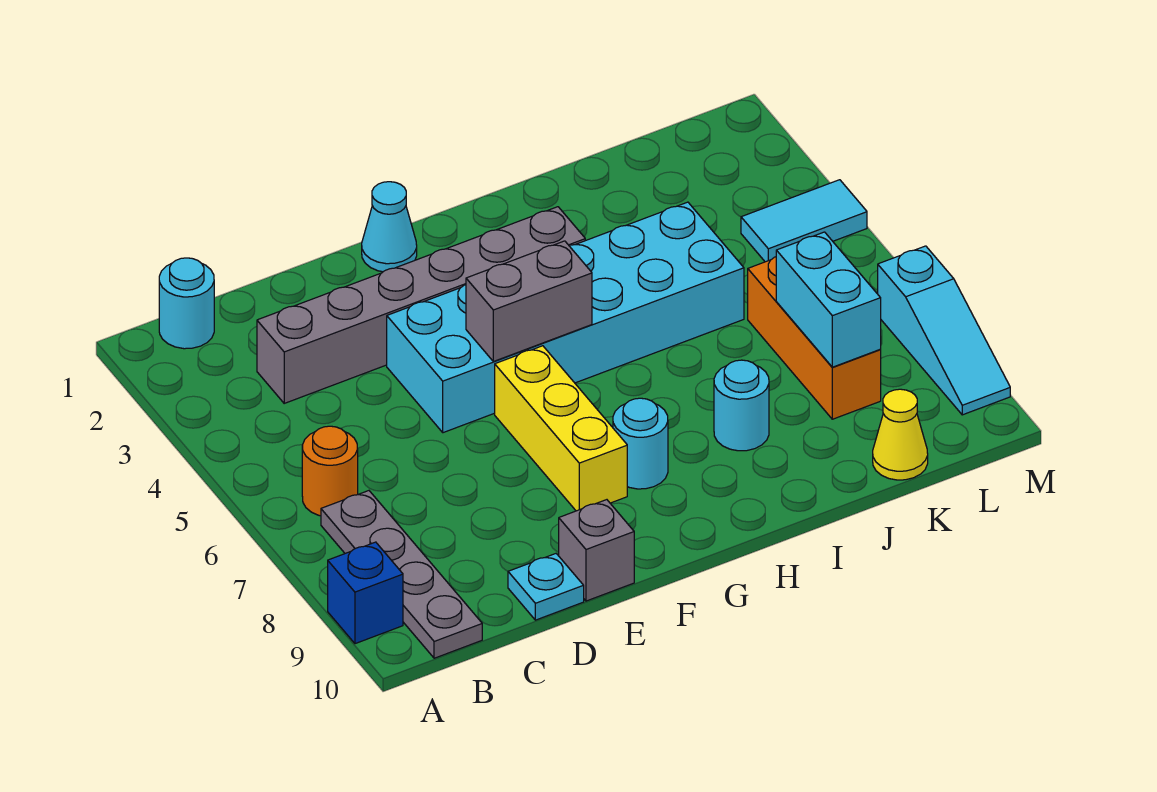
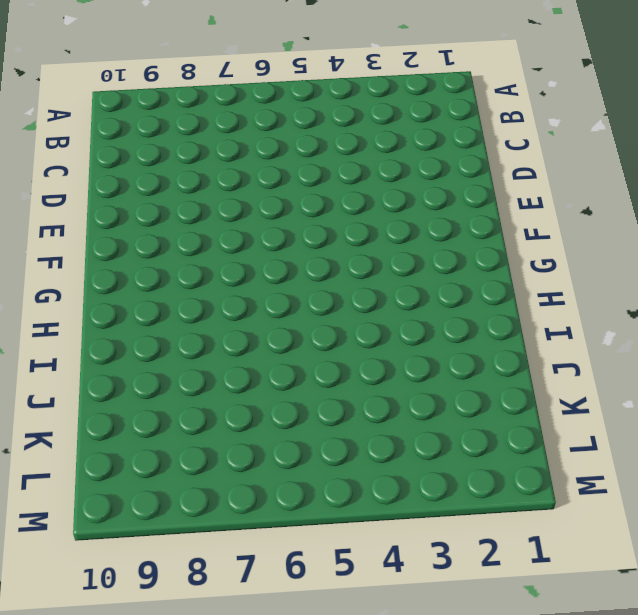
none -> blue 1x1 brick [328,542,403,644]
none -> cyan 1x1 round brick [159,258,214,349]
none -> orange 1x1 round brick [302,426,358,516]

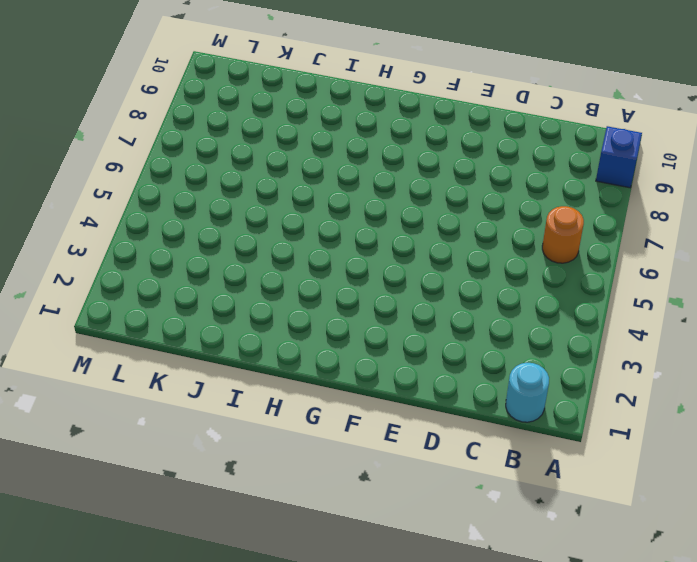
none -> grey 1x4 plate [321,491,482,658]
none -> grey 1x6 brick [257,207,585,403]
none -> cyan 1x1 plate [508,554,584,620]

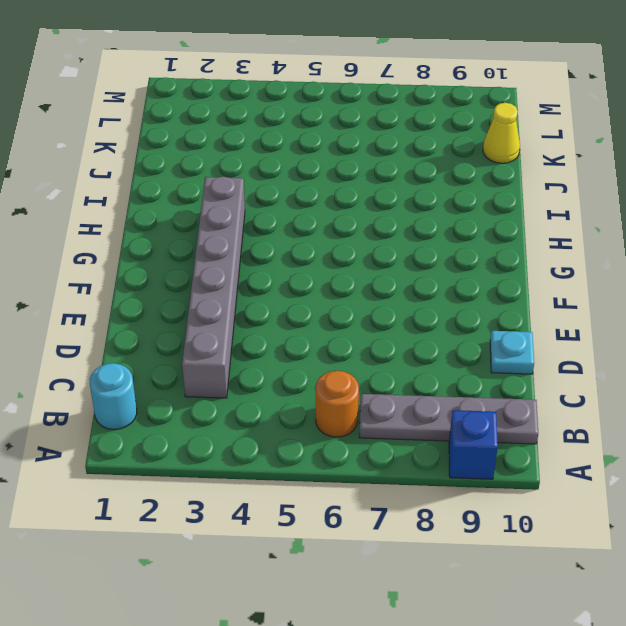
none -> cyan 2x6 brick [387,202,744,433]
none -> grey 1x1 brick [559,500,634,601]
none -> cyan 1x1 cone [362,182,417,272]

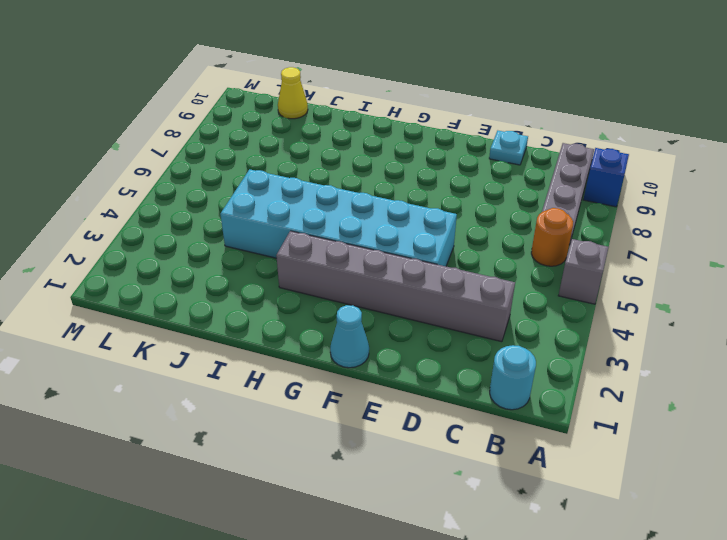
grey 1x1 brick [558,239,609,304] -> grey 1x1 brick moved to [559,500,634,601]
none -> yellow 1x3 brick [495,346,627,511]
none -> cyan 1x1 round brick [613,398,668,489]
none -> cyan 1x1 round brick [714,360,769,451]

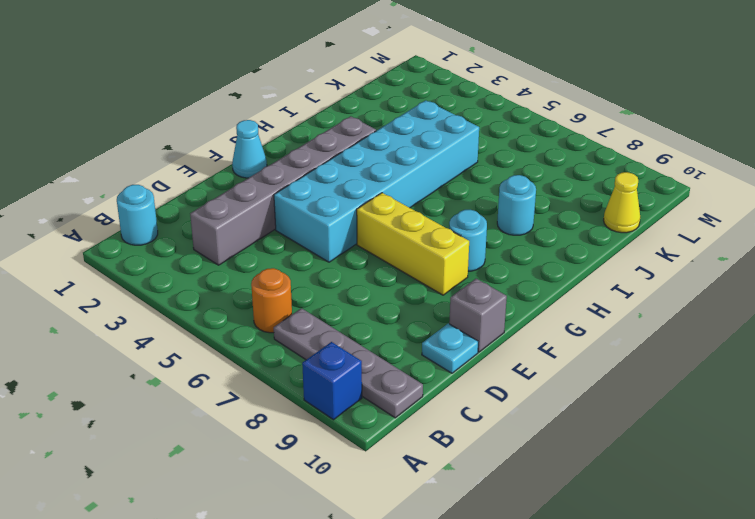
none -> orange 1x3 brick [748,257,881,419]
none -> cyan 1x2 tile [741,180,867,262]
none -> cyan 1x3 slope [878,246,1010,415]

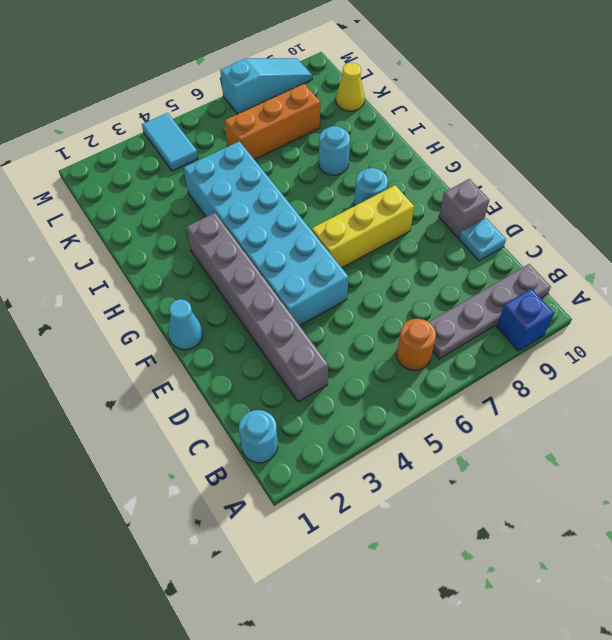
none -> grey 1x2 brick [466,241,592,362]
none -> cyan 1x2 brick [776,232,881,367]

